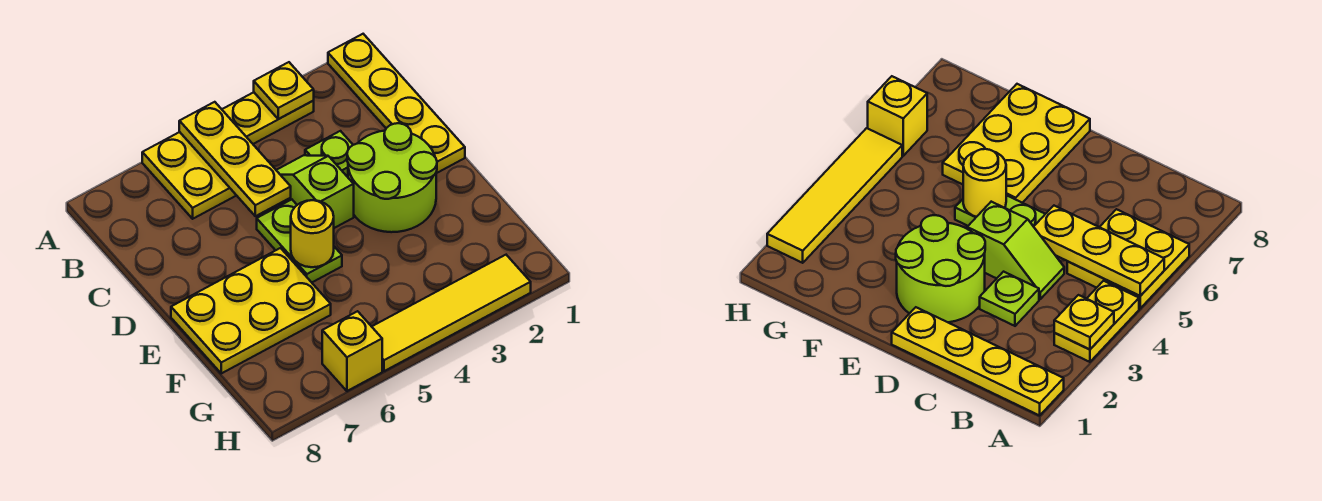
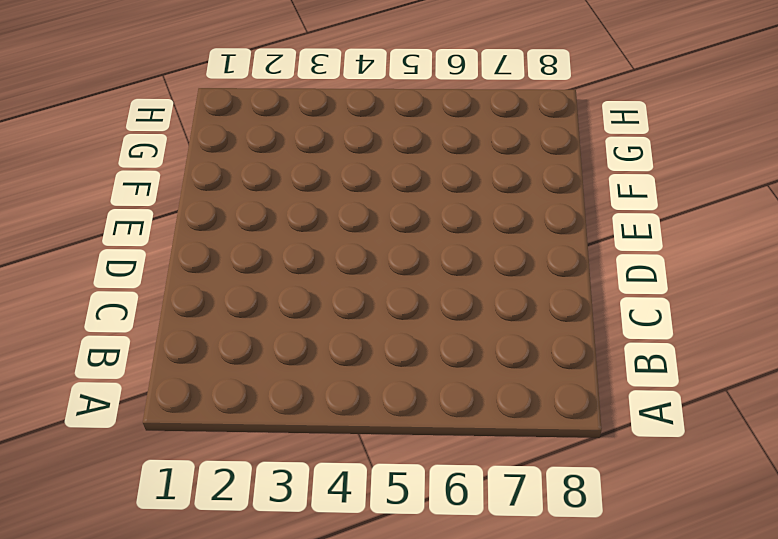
none -> yellow 1x4 plate [328,34,465,173]
none -> yellow 1x2 plate [222,92,314,144]
none -> yellow 2x2 plate [142,132,237,219]

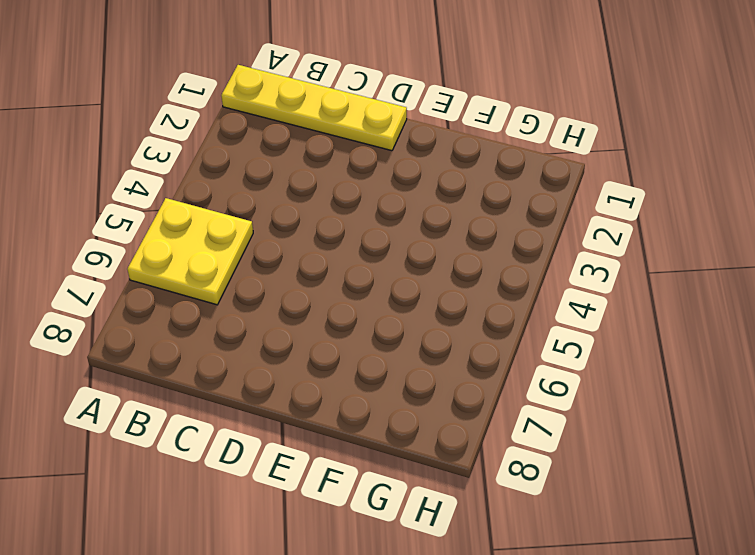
none -> yellow 1x2 plate [222,92,314,144]
none -> lime 1x1 plate [305,131,353,177]
none -> lime 1x2 slope [276,155,354,228]

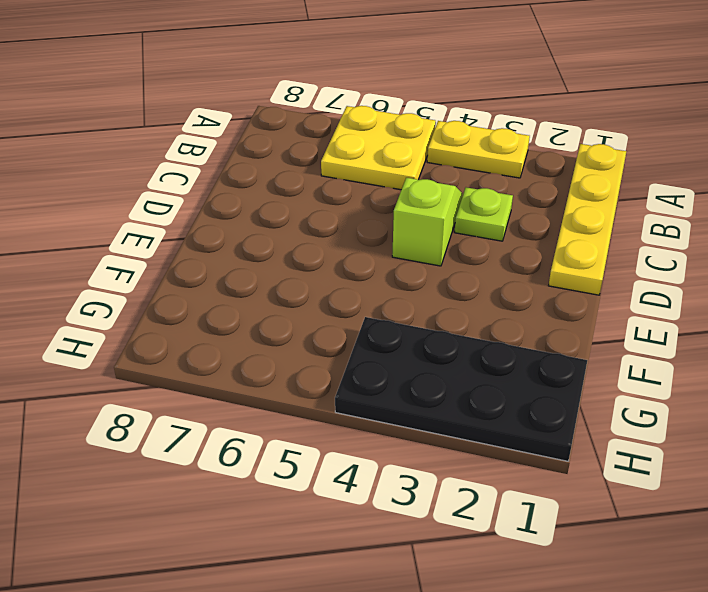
black 2x4 plate [335,317,587,461] -> yellow 1x4 tile [372,255,531,371]
none -> lime 2x2 round brick [347,123,437,232]
none -> lime 1x2 plate [257,200,342,282]
none -> yellow 2x3 plate [171,248,331,373]

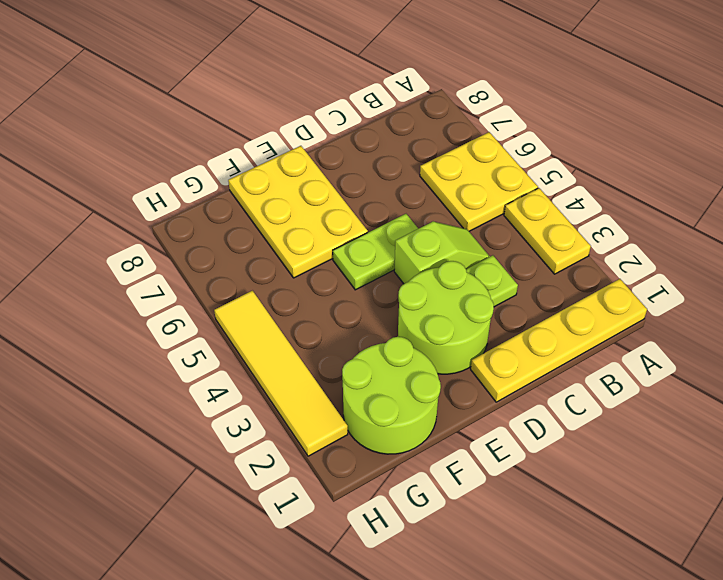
lime 2x2 round brick [342,337,441,454] -> none
none -> yellow 1x1 brick [322,311,382,391]
none -> yellow 1x1 plate [254,62,314,119]
none -> yellow 1x3 plate [179,102,291,216]

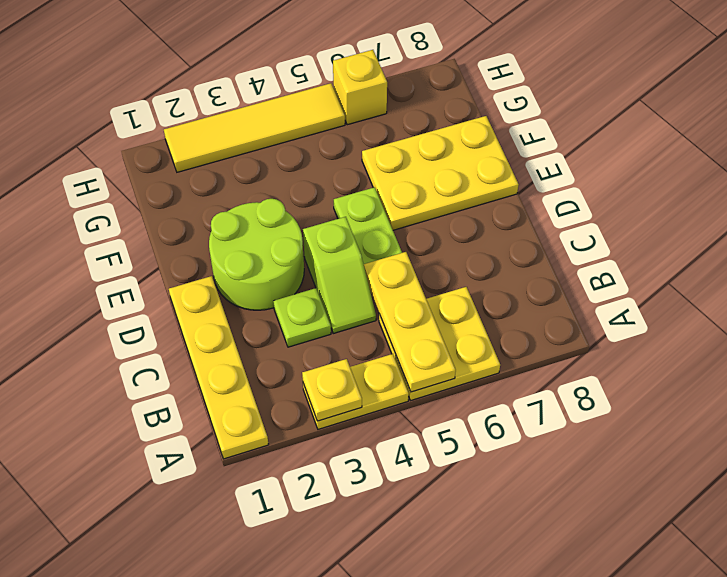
none -> yellow 1x1 round brick [291,200,334,267]

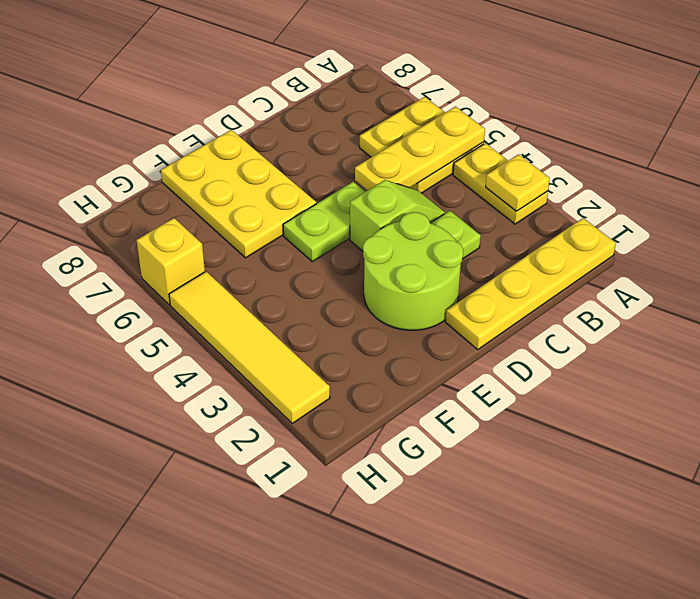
none -> yellow 1x1 round brick [291,200,334,267]

